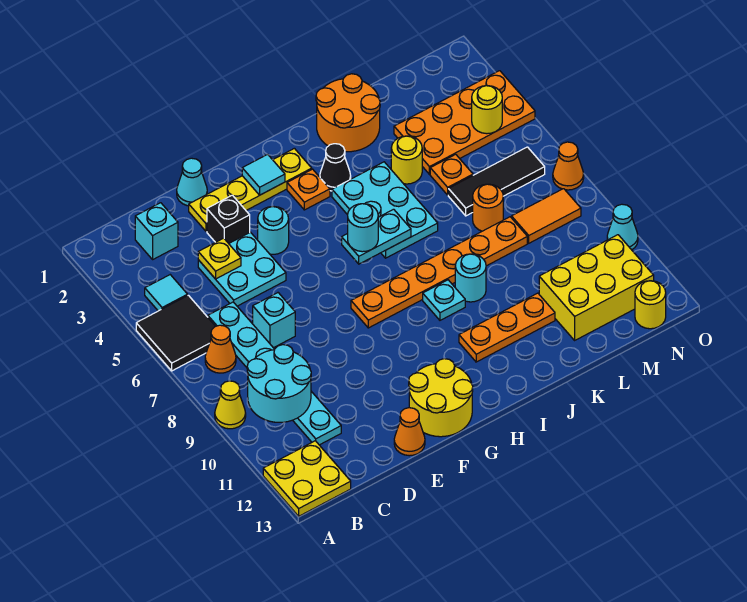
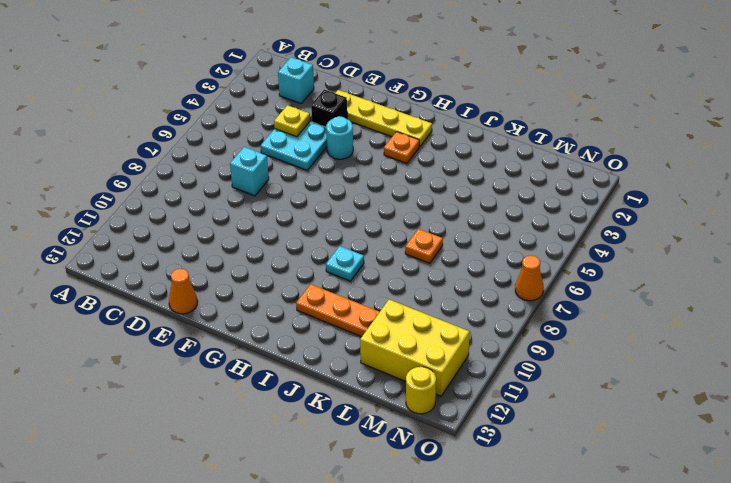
orange 1x1 plate [405,229,443,263] -> orange 1x1 plate moved to [430,154,473,195]
none -> black 2x2 tile [136,295,215,371]
none -> yellow 1x1 cone [215,381,246,429]
none -> yellow 2x2 plate [263,441,351,516]
none -> cyan 1x1 tile [145,275,188,311]

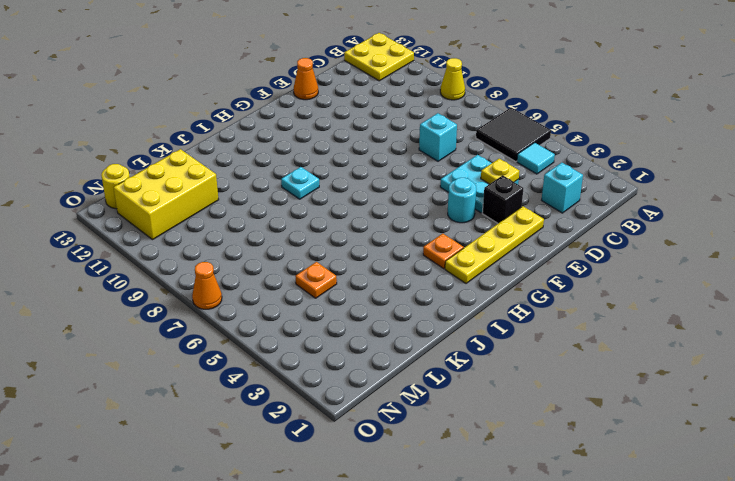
none -> orange 1x1 cone [205,325,236,373]
none -> cyan 1x6 plate [208,302,341,445]
none -> cyan 1x1 cone [177,158,207,206]
none -> yellow 2x2 round brick [409,359,473,437]

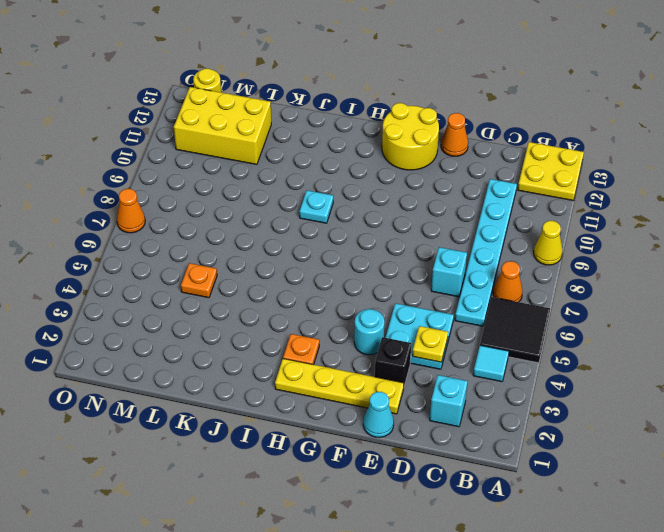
none -> orange 1x6 plate [351,217,527,328]
none -> black 1x1 cone [320,144,351,191]
none -> cyan 2x3 plate [332,162,438,258]
none -> orange 1x3 plate [459,293,555,362]

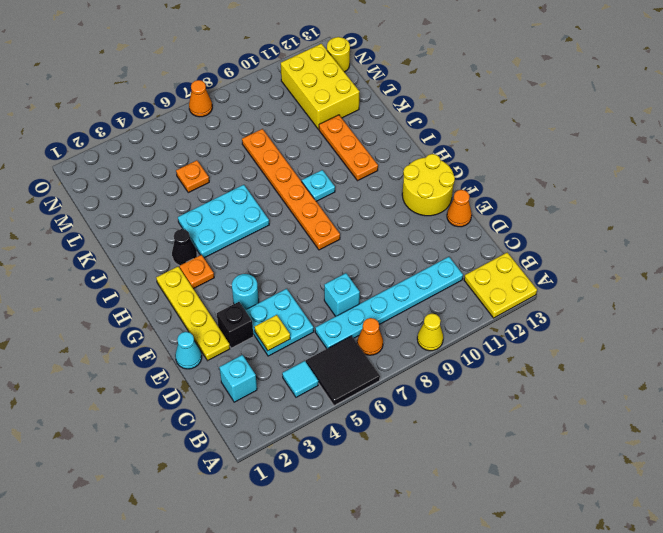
none -> orange 2x2 round brick [316,74,380,152]
none -> cyan 1x1 round brick [455,254,486,302]
none -> yellow 1x1 round brick [391,136,422,184]
none -> orange 2x4 plate [394,71,535,174]

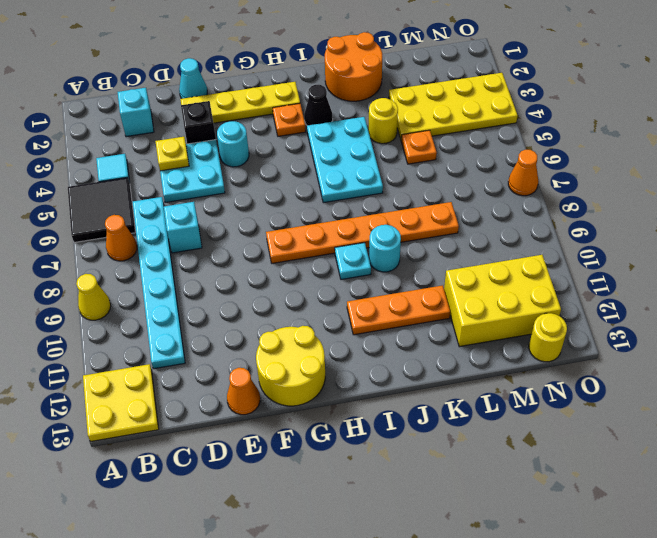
yellow 2x4 plate [389,73,518,140] -> orange 2x4 plate [394,71,535,174]
none -> black 1x3 tile [448,147,545,216]
none -> orange 1x1 round brick [473,184,503,231]
none -> orange 1x2 tile [512,189,581,243]
none -> cyan 1x1 cone [607,204,638,250]

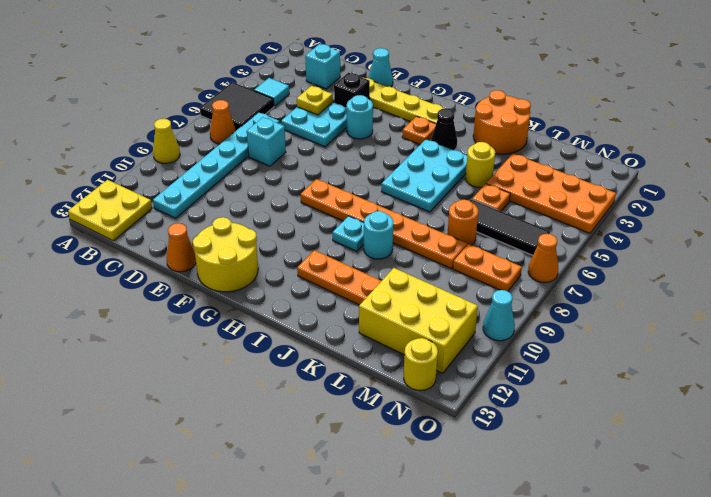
orange 1x2 plate [453,244,522,291] -> orange 1x2 tile [512,189,581,243]
none -> cyan 2x2 round brick [247,345,311,422]
none -> cyan 1x1 tile [242,154,285,195]
none -> cyan 1x2 plate [342,209,411,264]
none -> yellow 1x1 round brick [472,86,502,134]

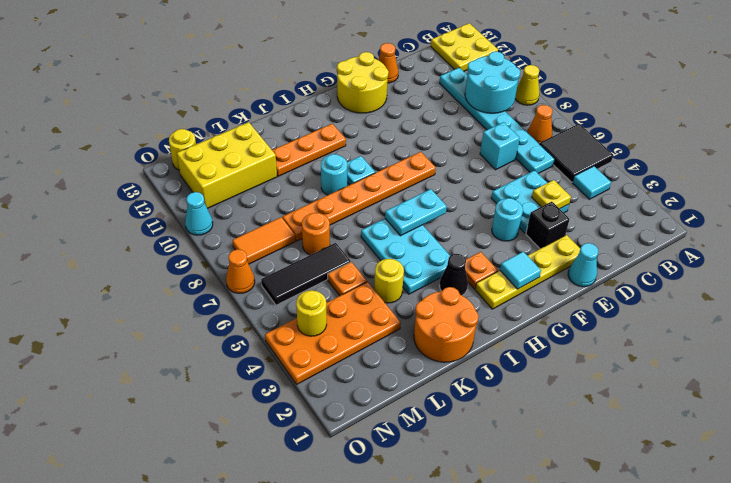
none -> cyan 1x1 brick [135,203,178,259]
none -> cyan 1x1 round brick [348,204,378,252]

